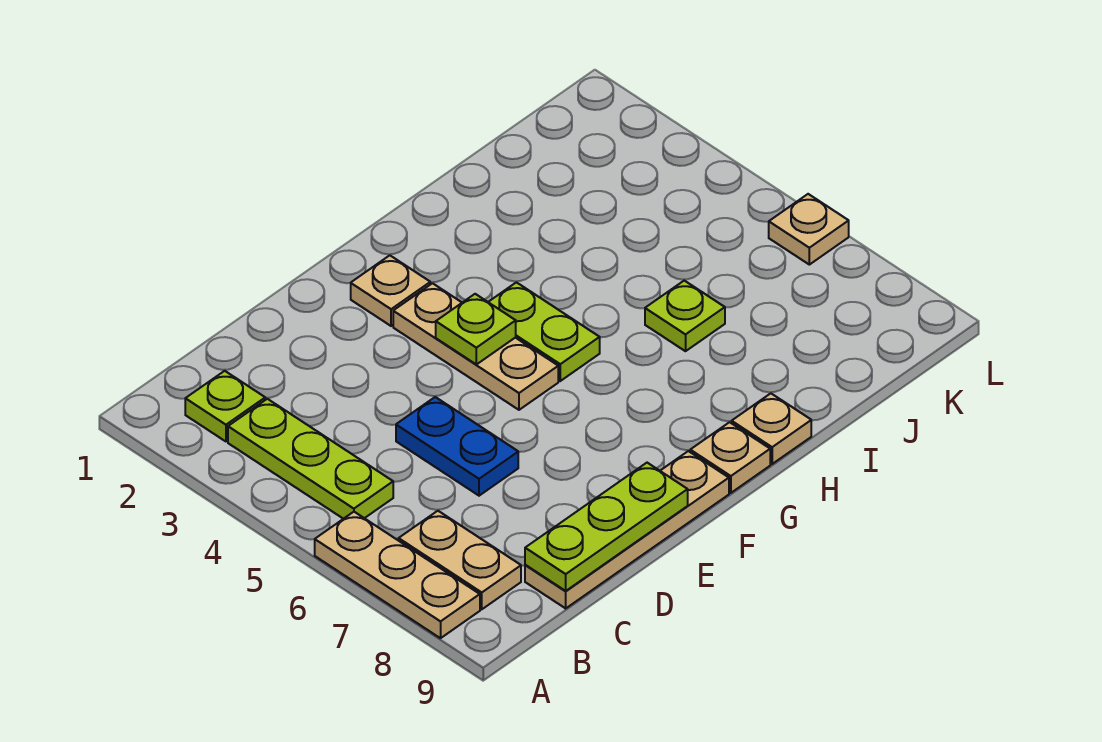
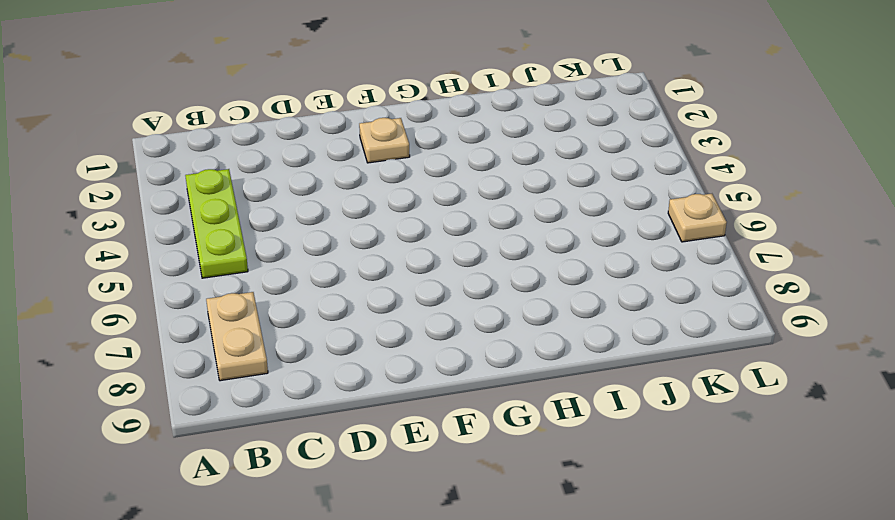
none -> tan 1x3 plate [315,512,480,638]
none -> lime 1x1 plate [185,371,265,441]
none -> tan 1x4 plate [525,451,729,608]

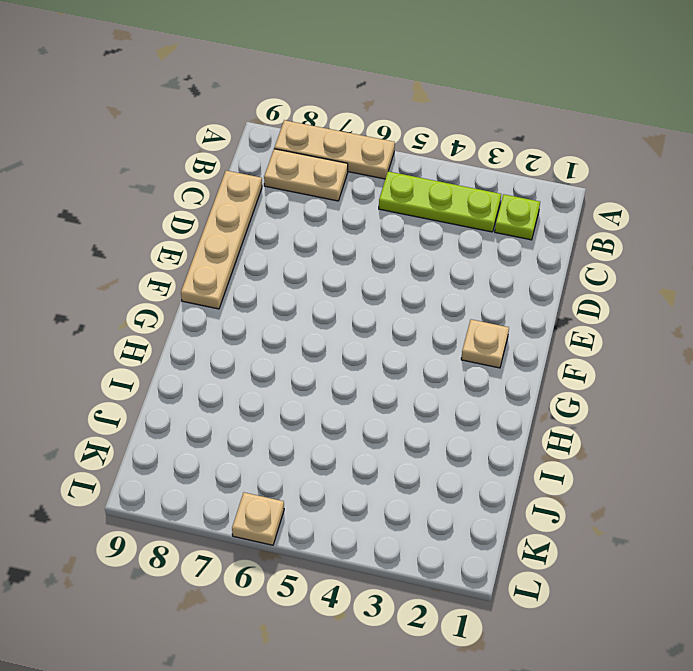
none -> blue 1x2 plate [396,397,518,496]
none -> tan 1x3 plate [393,283,558,410]
none -> lime 1x2 plate [489,282,600,381]

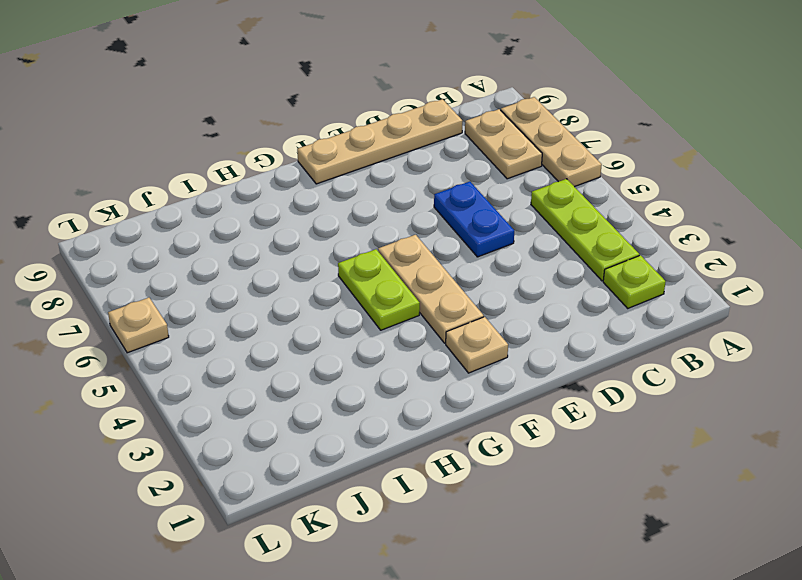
none -> tan 1x1 plate [690,422,770,493]
none -> tan 1x1 plate [732,393,811,464]
none -> lime 1x1 plate [645,281,725,351]

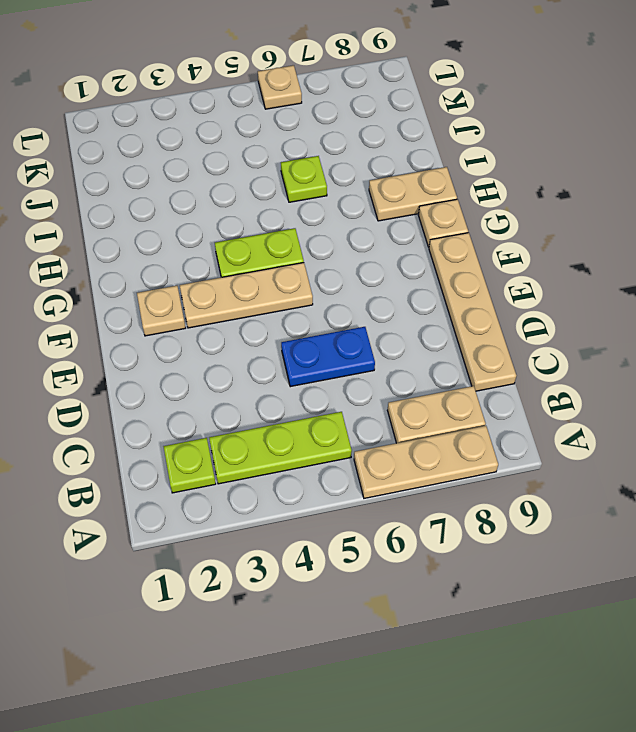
tan 1x2 plate [369,167,457,221] -> tan 1x1 plate [732,393,811,464]
none -> lime 1x3 plate [525,463,688,591]
none -> lime 1x1 plate [436,294,516,364]

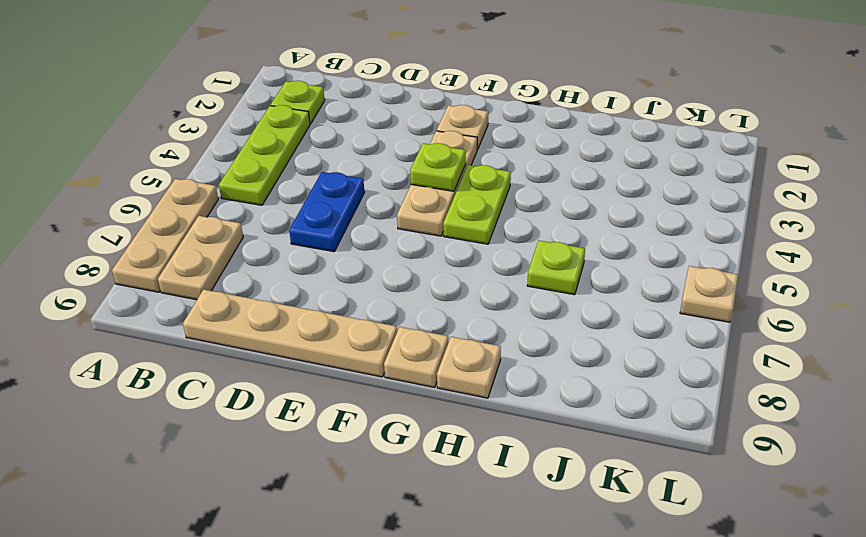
none -> lime 1x3 plate [525,463,688,591]

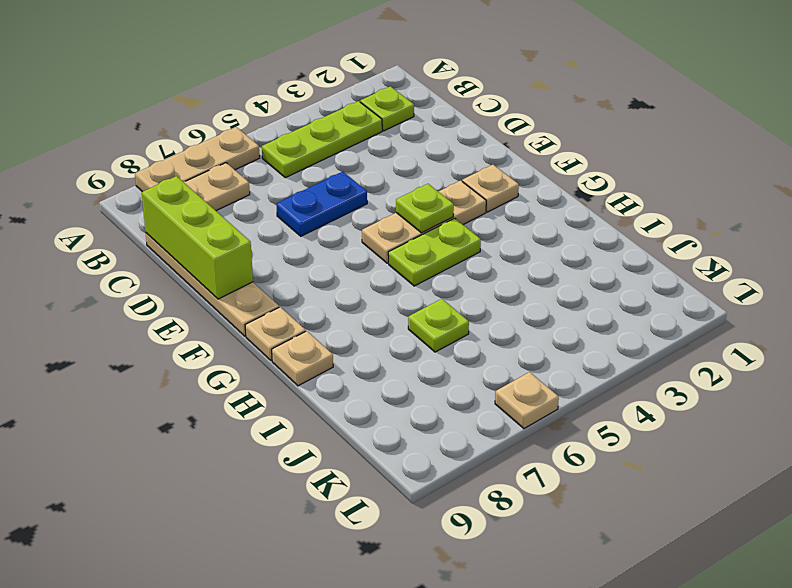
lime 1x3 brick [142,176,253,299] -> lime 1x3 plate [525,463,688,591]

